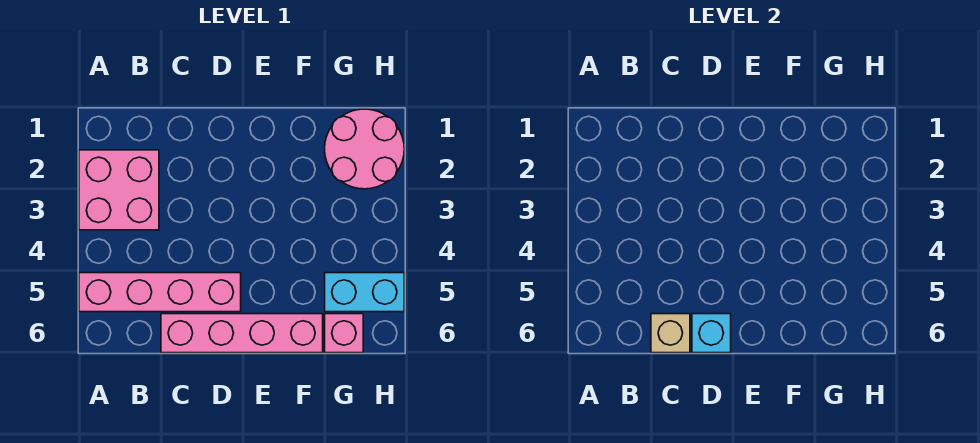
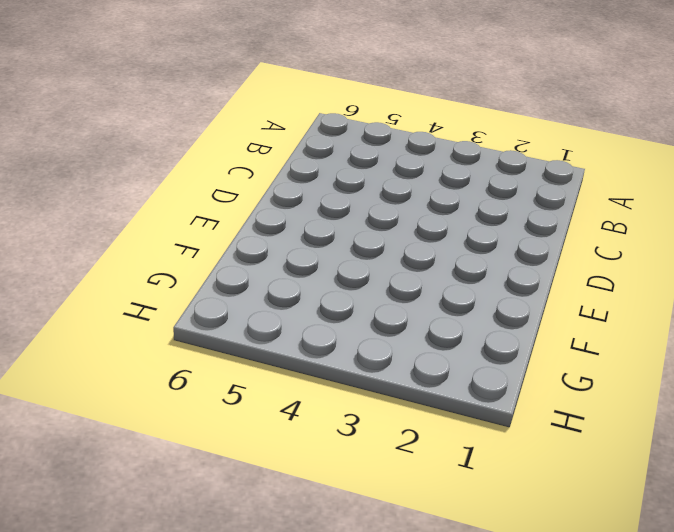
none -> pink 2x2 brick [79,150,159,230]
none -> pink 1x4 brick [79,273,241,312]

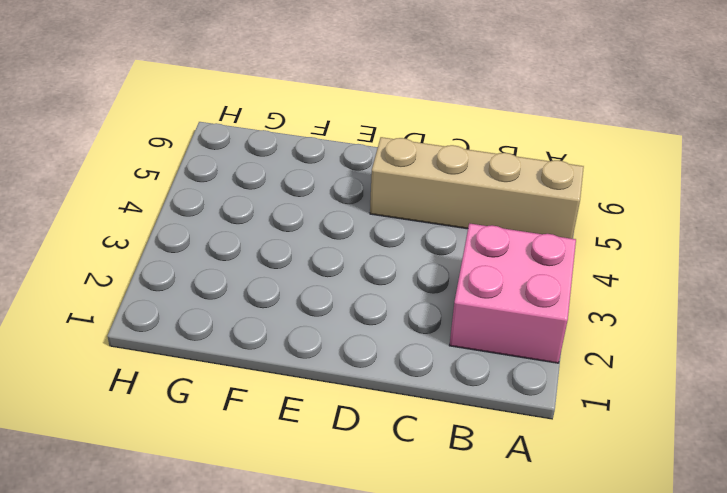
tan 1x4 brick [370,137,584,239] -> pink 1x4 brick [79,273,241,312]
none -> pink 1x4 brick [161,314,323,353]
none -> pink 2x2 round brick [325,109,404,189]

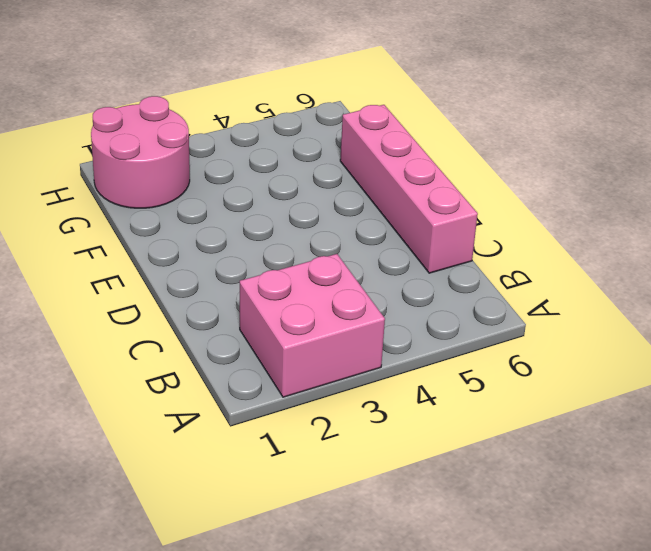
none -> pink 1x4 brick [79,273,241,312]
none -> cyan 1x2 brick [325,273,404,312]

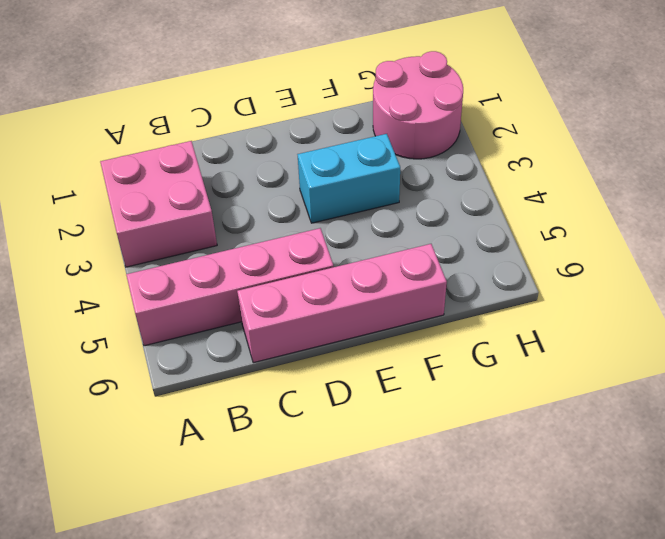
cyan 1x2 brick [297,134,400,223] -> cyan 1x2 brick moved to [325,273,404,312]
none -> pink 1x1 brick [325,314,363,353]
none -> tan 1x1 brick [651,314,690,353]

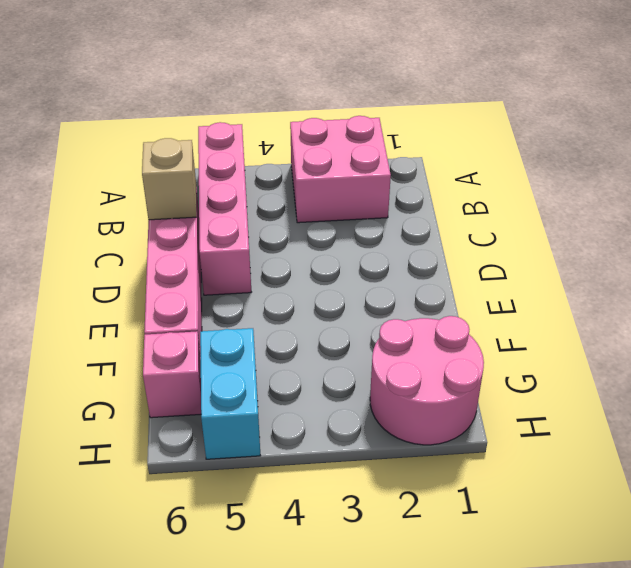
none -> cyan 1x1 brick [692,314,731,353]

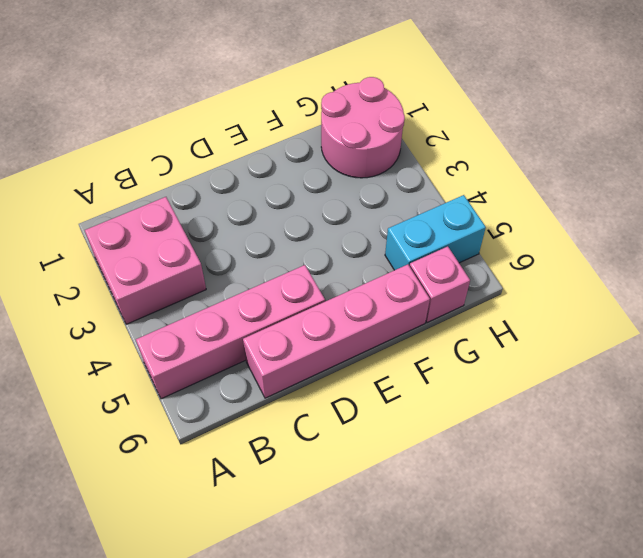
none -> tan 1x1 brick [651,314,690,353]
none -> cyan 1x1 brick [692,314,731,353]

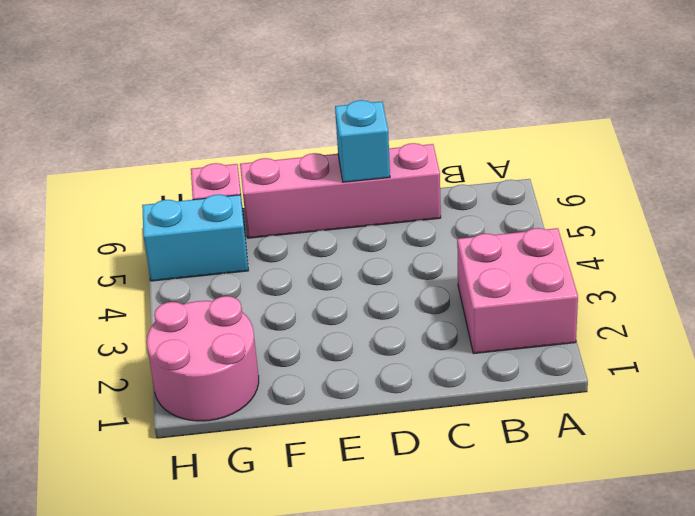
none -> pink 1x4 brick [79,273,241,312]
none -> tan 1x1 brick [651,314,690,353]

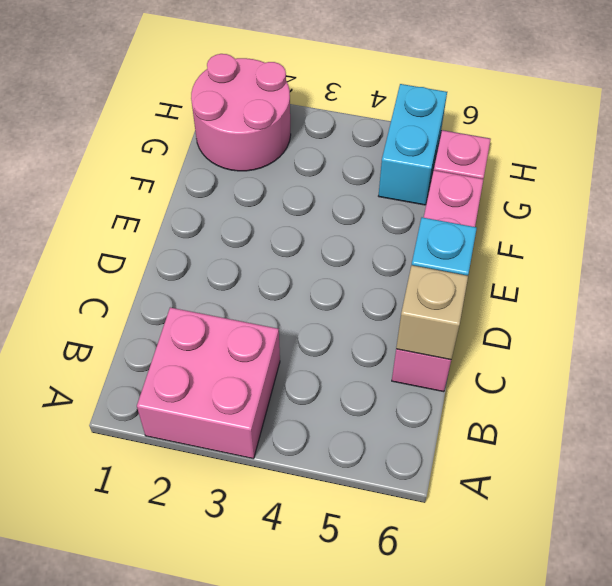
none -> pink 1x4 brick [79,273,241,312]

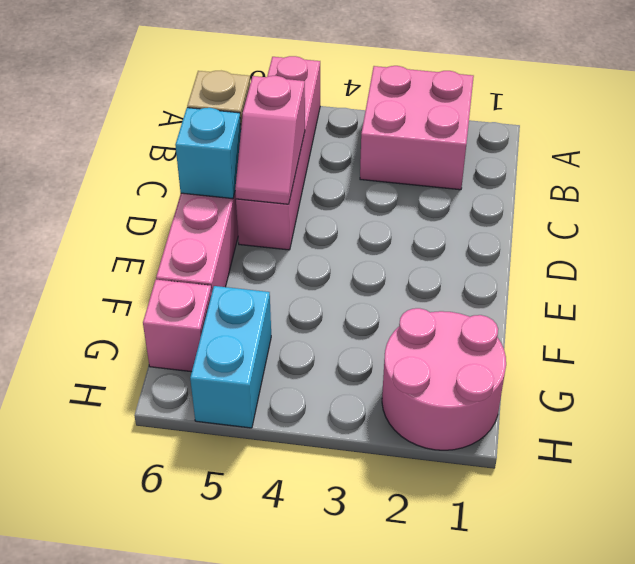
pink 1x2 slope [235,76,305,204] -> none

